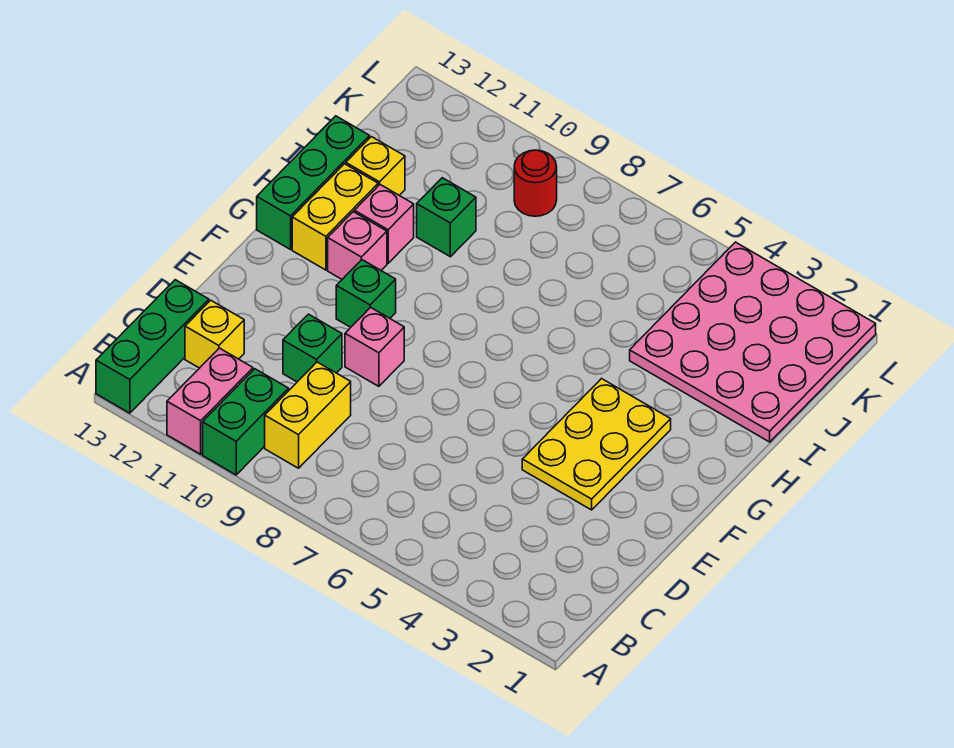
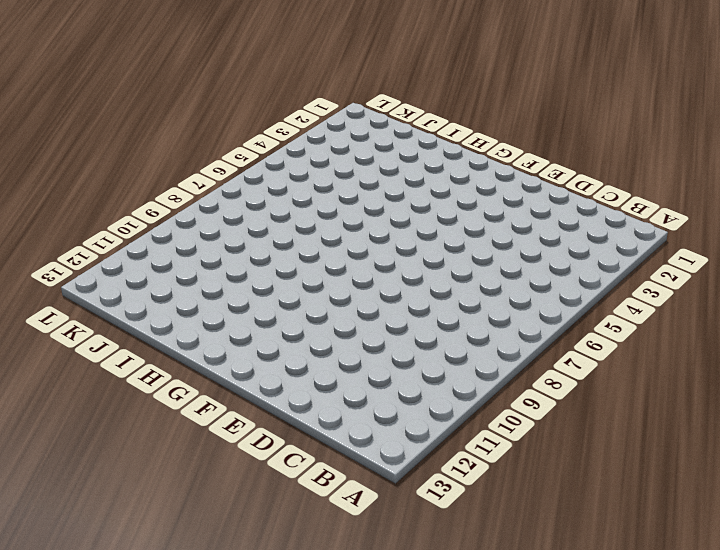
none -> green 1x2 brick [203,369,289,475]
none -> pink 1x2 brick [167,348,253,454]
none -> green 1x3 brick [96,280,209,413]

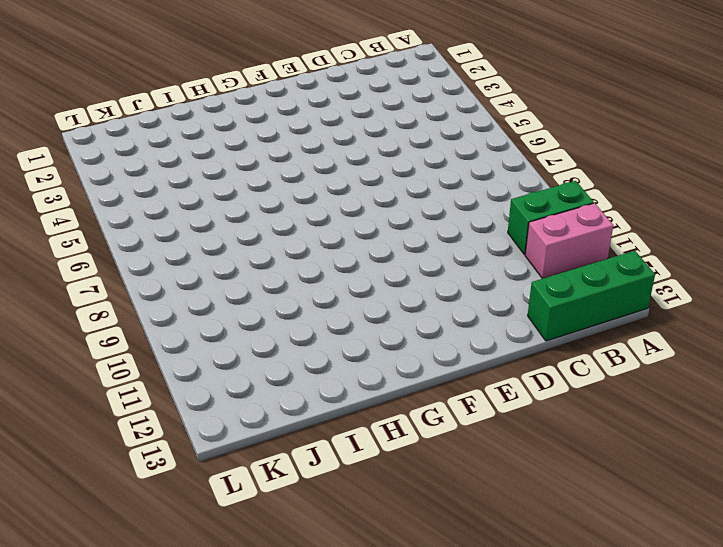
none -> yellow 1x2 brick [265,362,351,468]
none -> yellow 1x1 brick [185,300,244,368]
none -> green 1x1 brick [283,314,342,382]

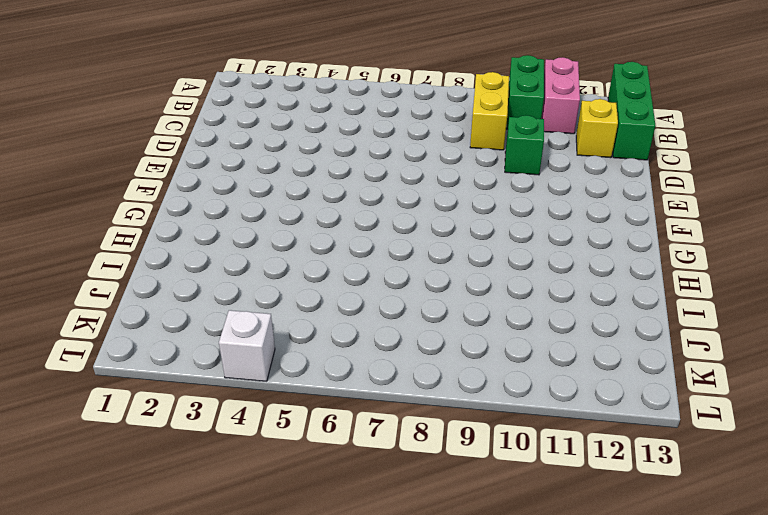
white 1x1 brick [219,310,275,381] -> pink 4x4 plate [630,242,876,442]
none -> yellow 2x3 plate [522,379,671,510]
none -> pink 1x1 brick [345,307,404,386]
none -> green 1x1 brick [336,260,396,327]

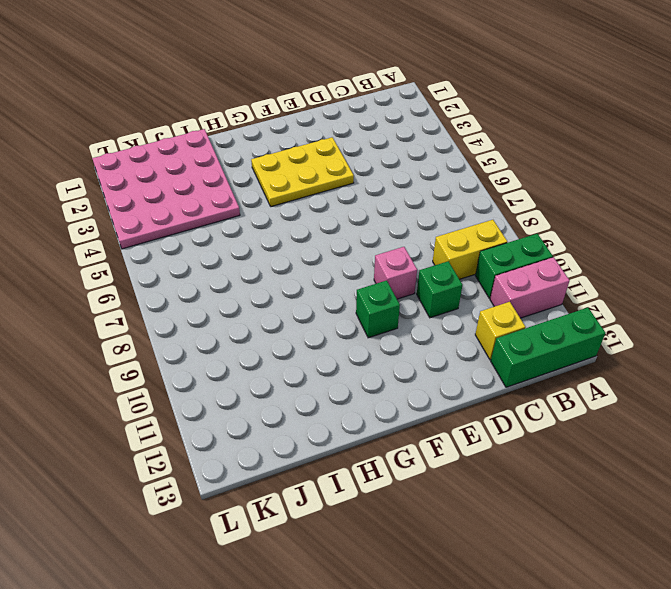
none -> pink 1x1 brick [328,212,387,279]
none -> yellow 1x2 brick [292,164,378,270]
none -> green 1x3 brick [257,116,370,249]

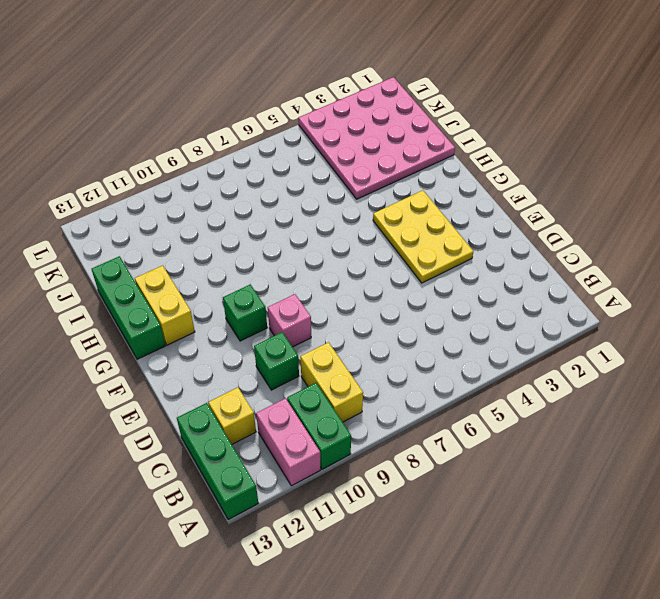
none -> pink 1x1 brick [328,212,387,279]
none -> pink 1x1 brick [354,185,414,263]
none -> green 1x1 brick [417,178,476,257]

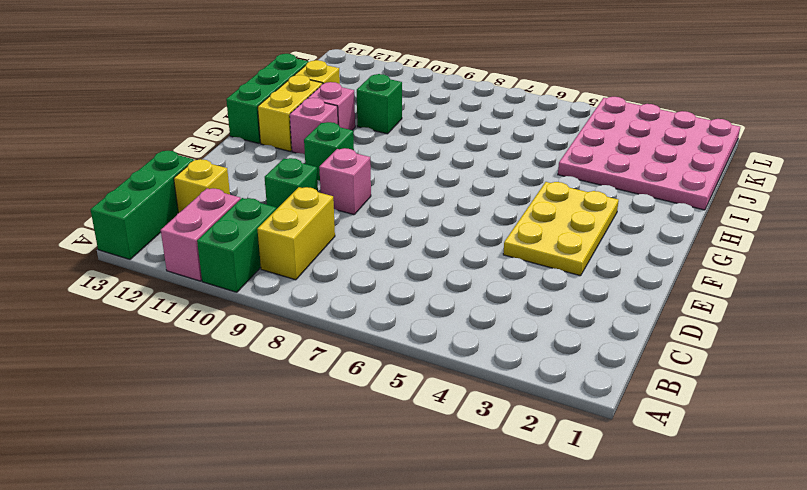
none -> red 1x1 round brick [514,150,557,216]

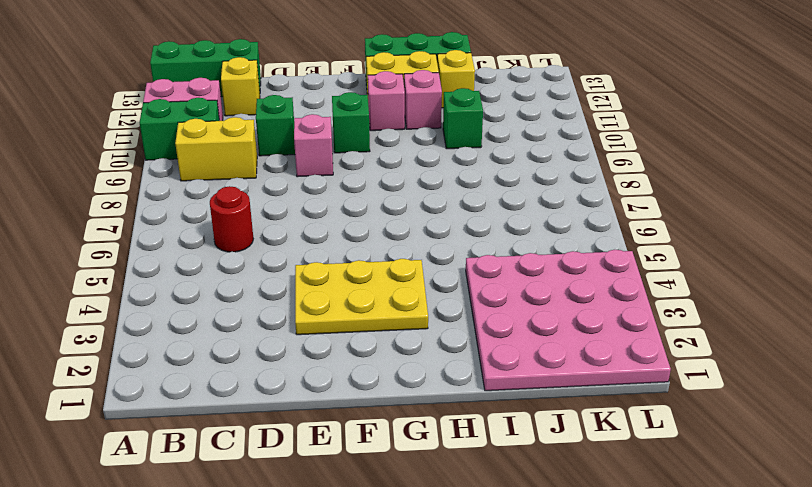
red 1x1 round brick [210,186,253,252] -> red 1x1 round brick moved to [514,150,557,216]

